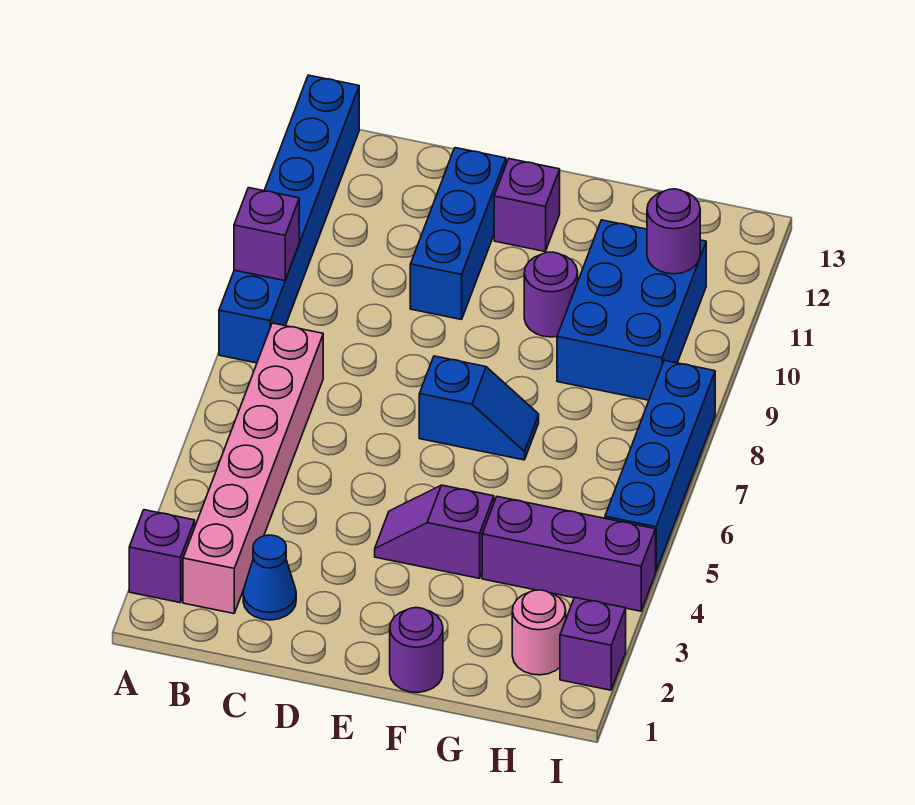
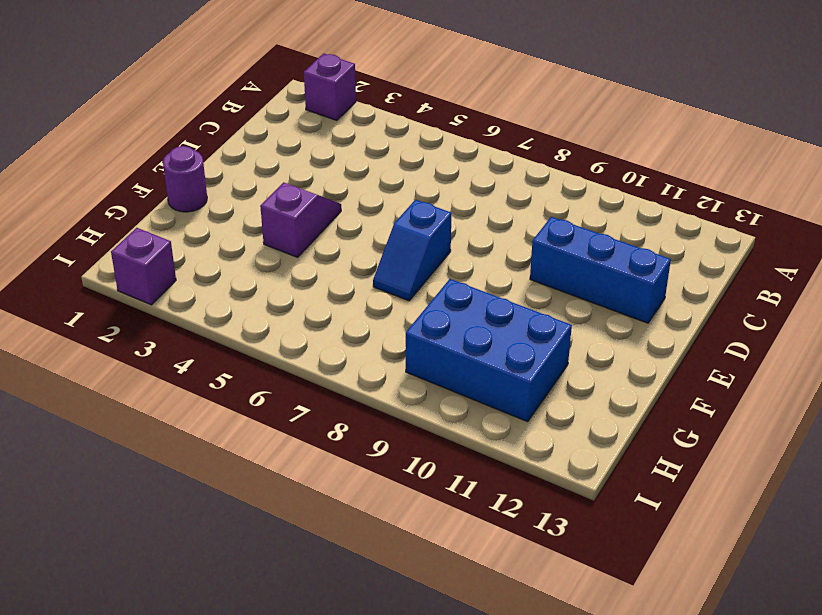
none -> blue 1x6 brick [219,75,359,363]
none -> pink 1x6 brick [183,323,323,614]
none -> blue 1x1 cone [243,535,296,620]

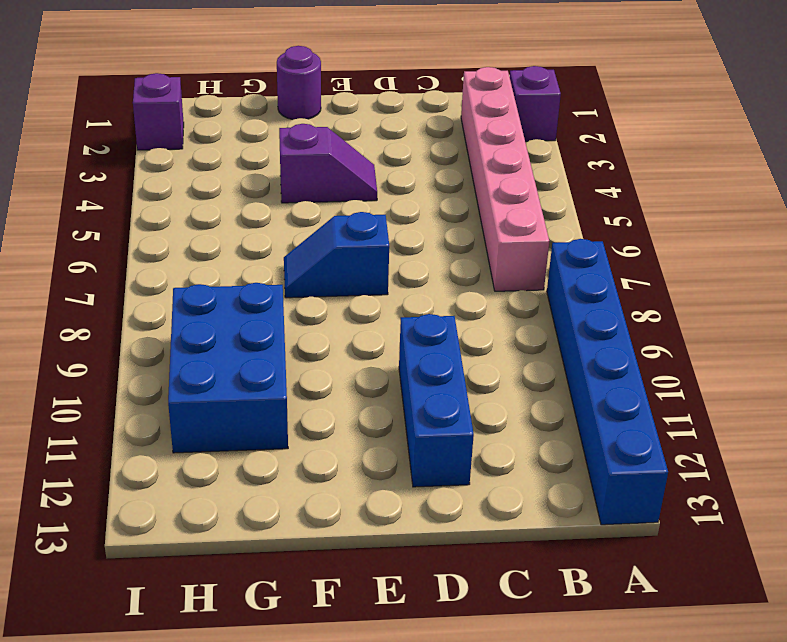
none -> blue 1x1 cone [243,535,296,620]
none -> purple 1x1 brick [494,159,560,251]
none -> purple 1x1 round brick [524,252,578,337]

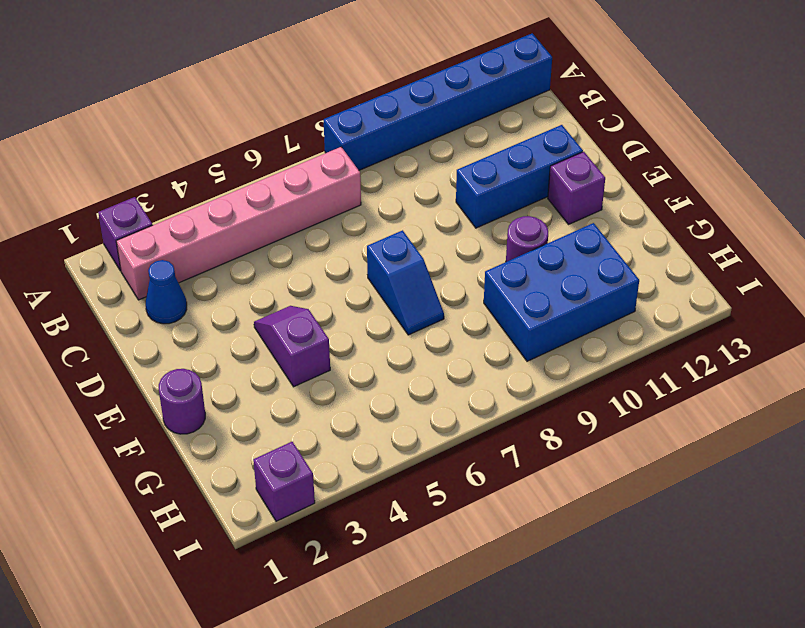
none -> purple 1x3 brick [482,497,656,611]
none -> pink 1x1 round brick [512,590,566,675]
none -> blue 1x4 brick [605,360,715,571]

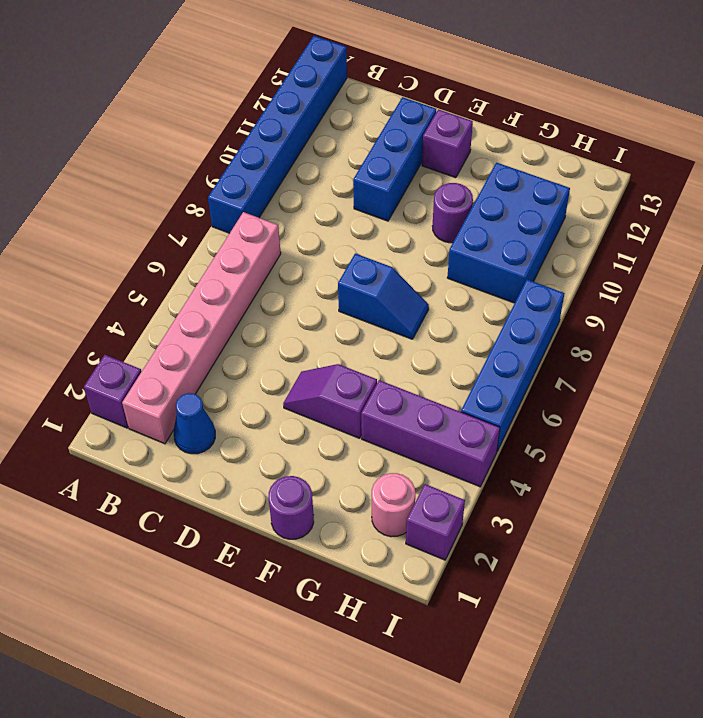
none -> purple 1x1 brick [234,188,299,281]
none -> purple 1x1 round brick [647,189,700,274]

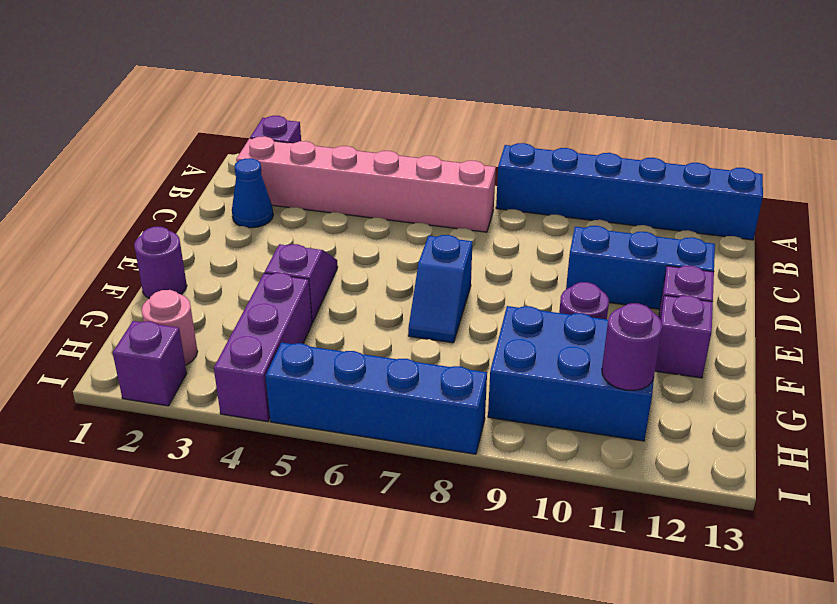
purple 1x1 brick [655,295,713,378] -> purple 1x1 brick moved to [234,188,299,281]

